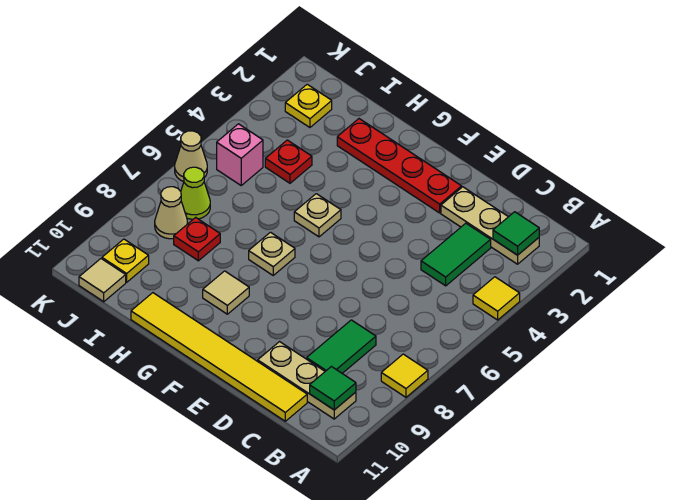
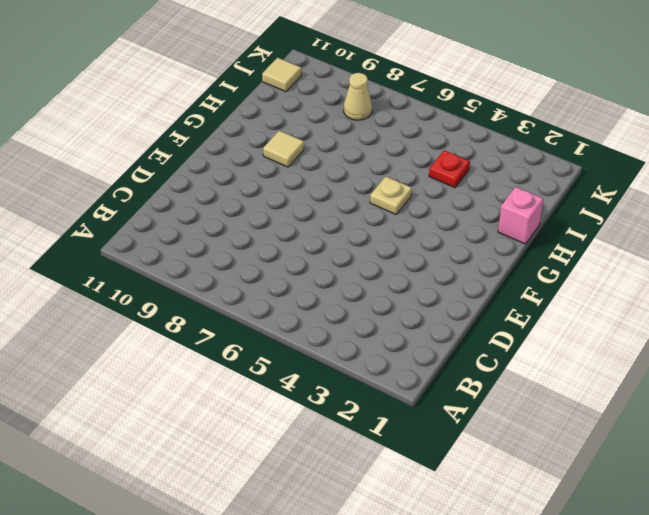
pink 1x1 brick [498,187,543,244] -> pink 1x1 brick moved to [217,124,263,185]
none -> yellow 1x1 tile [473,277,520,320]
none -> yellow 1x1 tile [381,354,428,397]
none -> tan 1x3 plate [441,187,539,264]

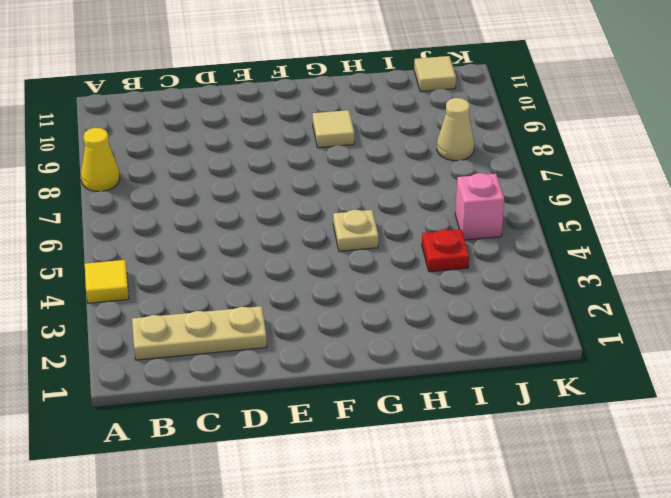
yellow 1x1 cone [81,128,120,191] -> yellow 1x1 tile [381,354,428,397]
none -> tan 1x3 plate [258,342,356,419]
none -> green 1x2 tile [421,223,491,286]
none -> green 1x2 tile [307,320,376,373]

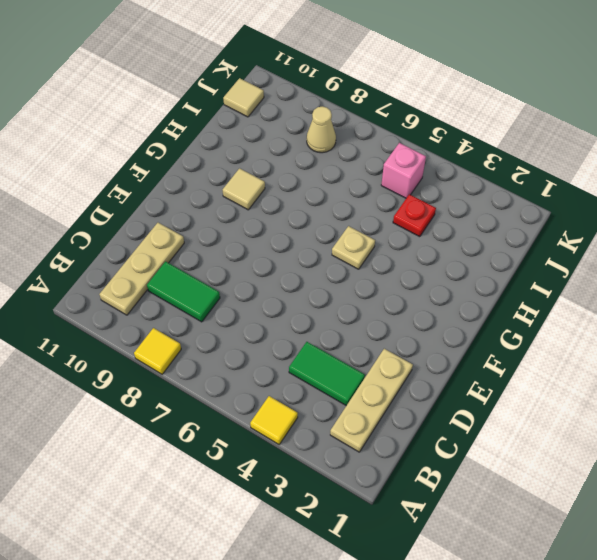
none -> yellow 1x6 tile [131,293,307,421]
none -> red 1x4 plate [337,119,462,213]
none -> tan 1x1 plate [249,232,295,275]

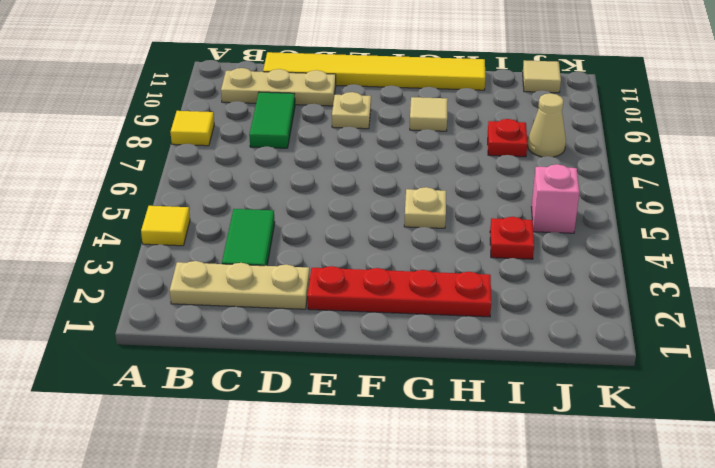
tan 1x1 plate [332,92,371,129] -> tan 1x1 plate moved to [249,232,295,275]
none -> yellow 1x1 plate [285,84,332,127]
none -> lime 1x1 cone [181,167,210,219]
none -> yellow 1x1 plate [102,239,149,282]

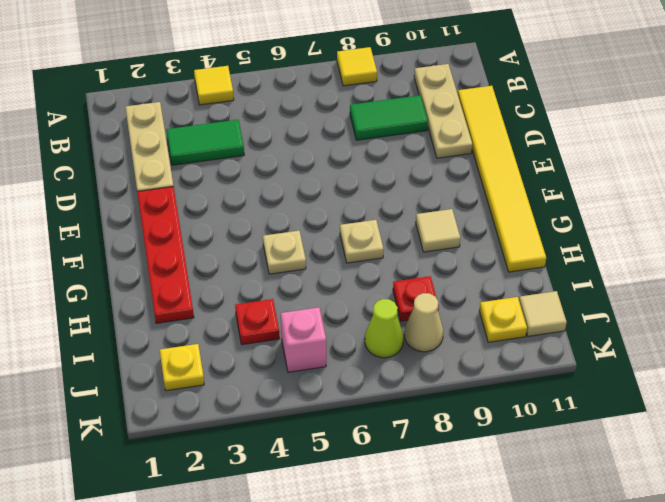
none -> tan 1x1 cone [175,131,207,182]
none -> green 1x1 tile [493,212,539,255]
none -> green 1x1 tile [310,367,356,410]

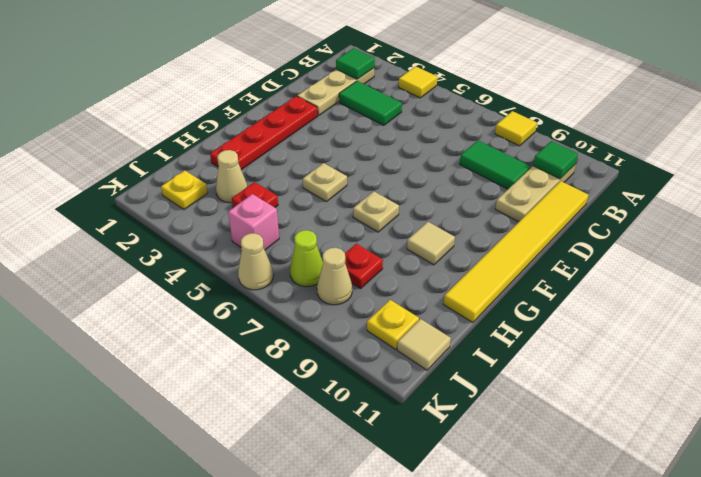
tan 1x1 cone [216,150,247,203] -> none

